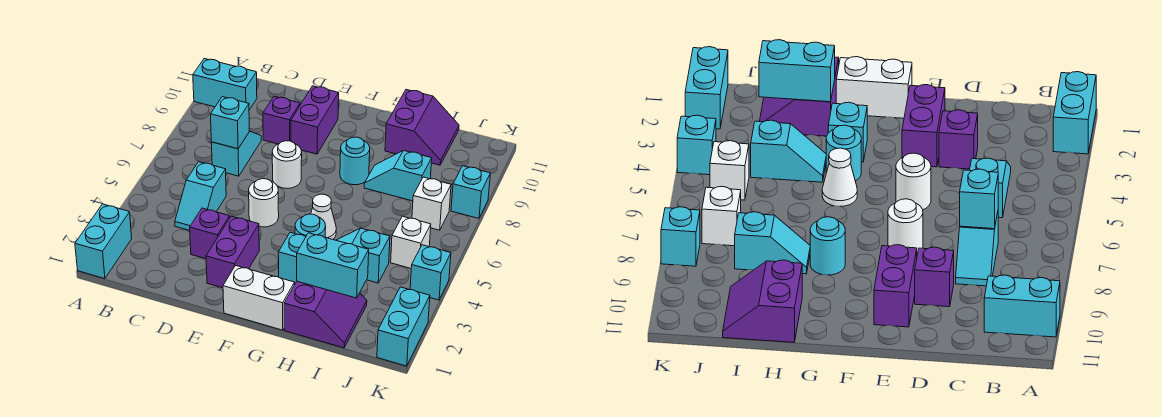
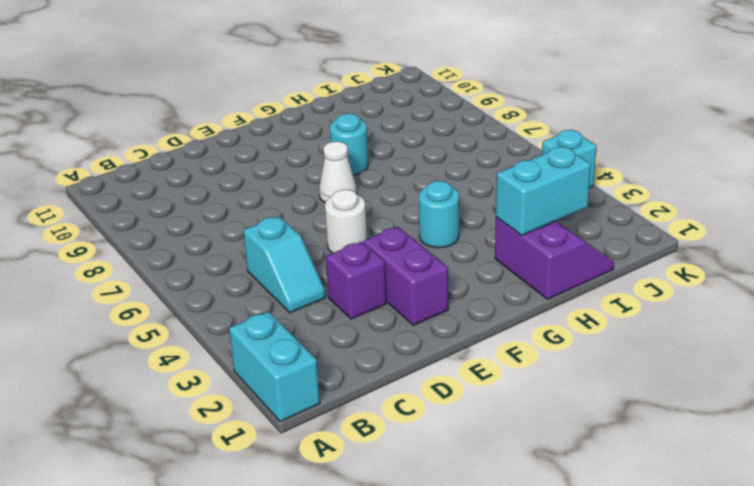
white 1x1 cone [319,141,357,203] -> white 1x1 cone moved to [311,194,336,239]
none -> cyan 1x2 brick [193,59,257,110]
none -> cyan 1x2 slope [211,131,261,176]
none -> purple 1x1 brick [263,96,300,144]

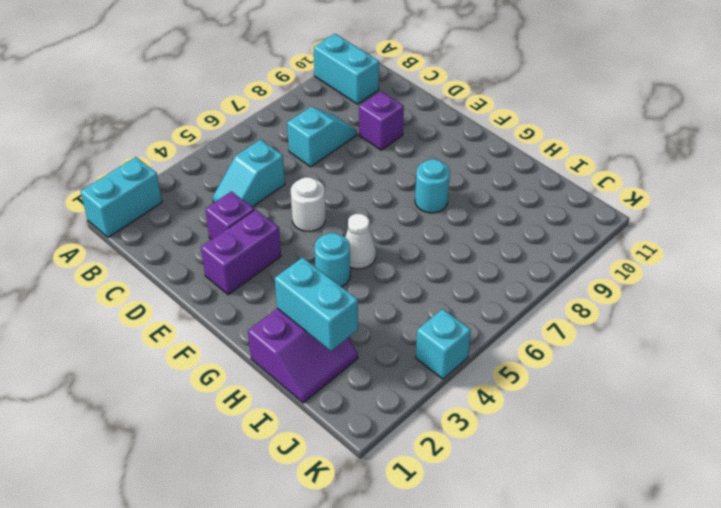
none -> white 1x1 round brick [272,141,302,188]
none -> purple 1x2 brick [291,86,339,154]
none -> white 1x2 brick [223,266,294,330]

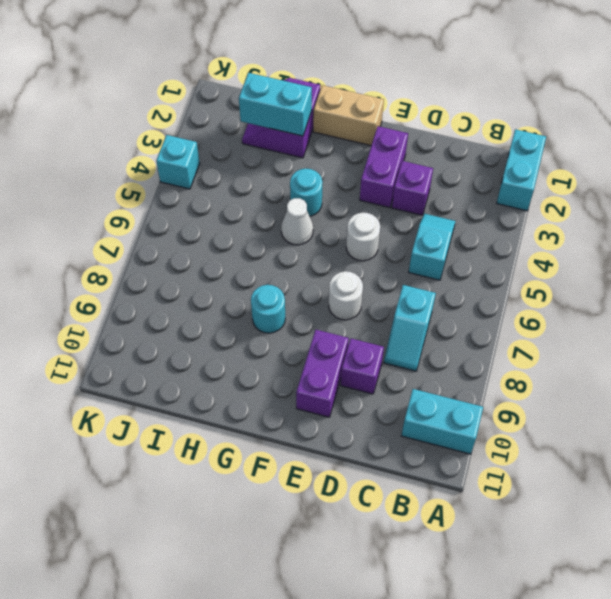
tan 1x2 brick [313,85,384,145] -> white 1x2 brick [223,266,294,330]
none -> cyan 1x1 brick [278,232,306,284]
none -> cyan 1x2 slope [336,228,390,283]
none -> cyan 1x2 slope [364,150,432,201]

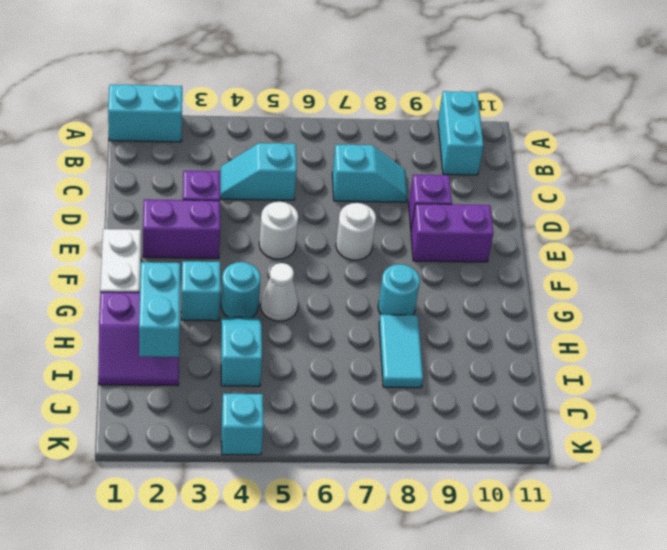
cyan 1x2 tile [379,315,423,388] -> cyan 1x2 slope [364,150,432,201]
none -> purple 2x2 slope [385,90,459,165]
none -> white 1x1 brick [391,216,431,268]
none -> white 1x1 brick [412,177,451,230]

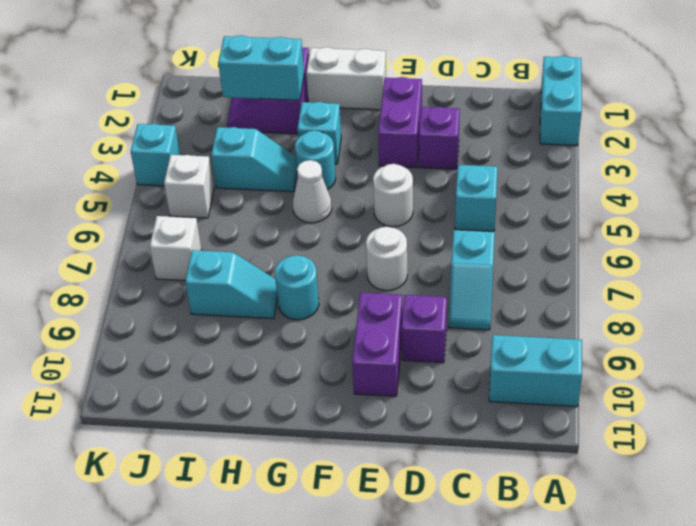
none -> purple 2x2 slope [385,90,459,165]
none -> cyan 1x2 brick [377,287,430,366]
none -> cyan 1x1 brick [451,166,491,218]

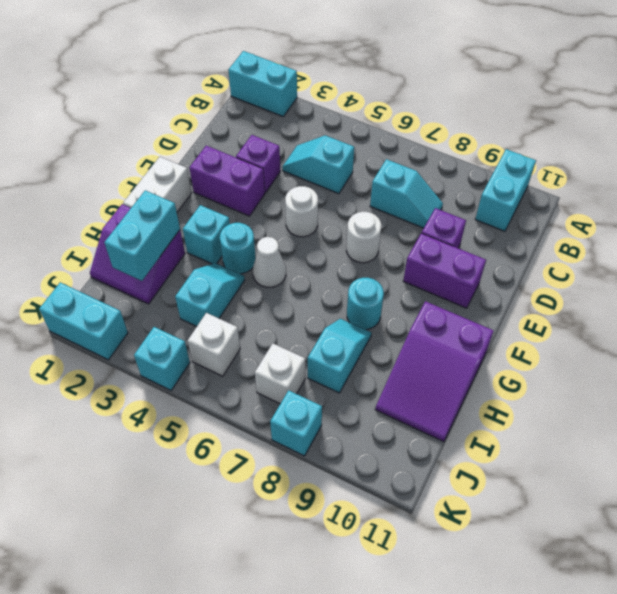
purple 2x3 slope [375,301,493,442] -> purple 2x2 slope [385,90,459,165]
none -> cyan 1x1 brick [210,97,249,149]

